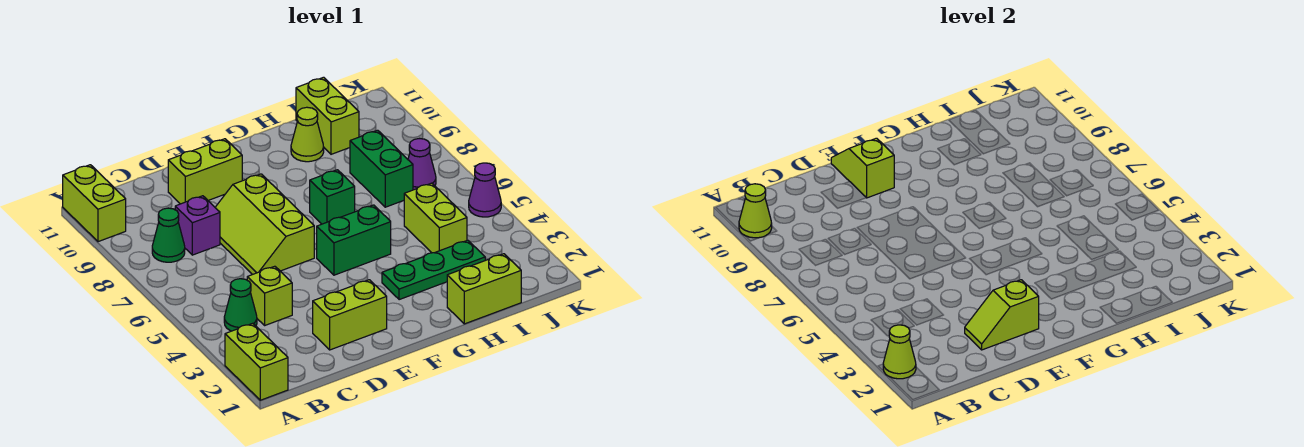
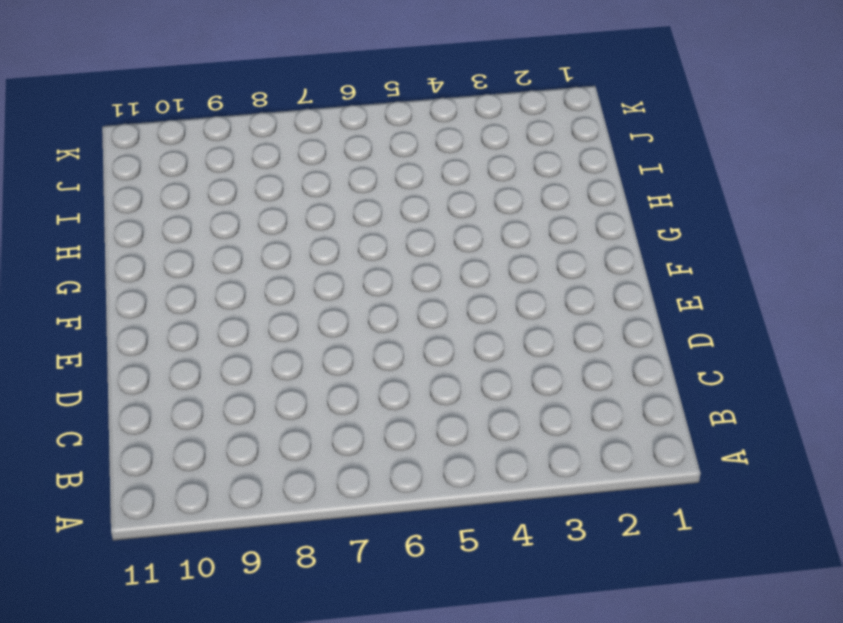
none -> lime 1x2 brick [225,323,288,400]
none -> lime 1x2 brick [63,165,126,242]
none -> green 1x1 cone [224,279,257,331]

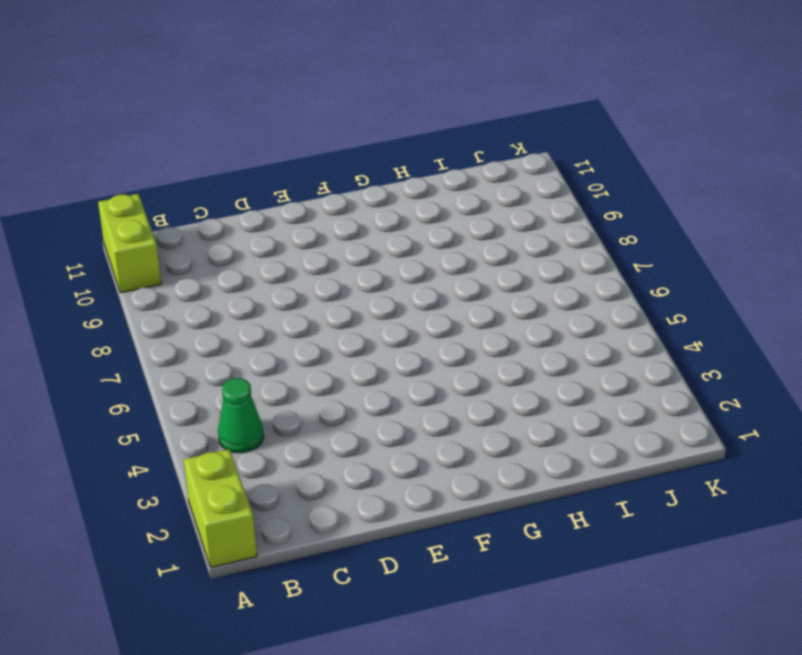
none -> green 1x1 cone [152,208,185,262]
none -> lime 1x1 brick [247,266,292,325]
none -> purple 1x1 brick [175,196,220,255]

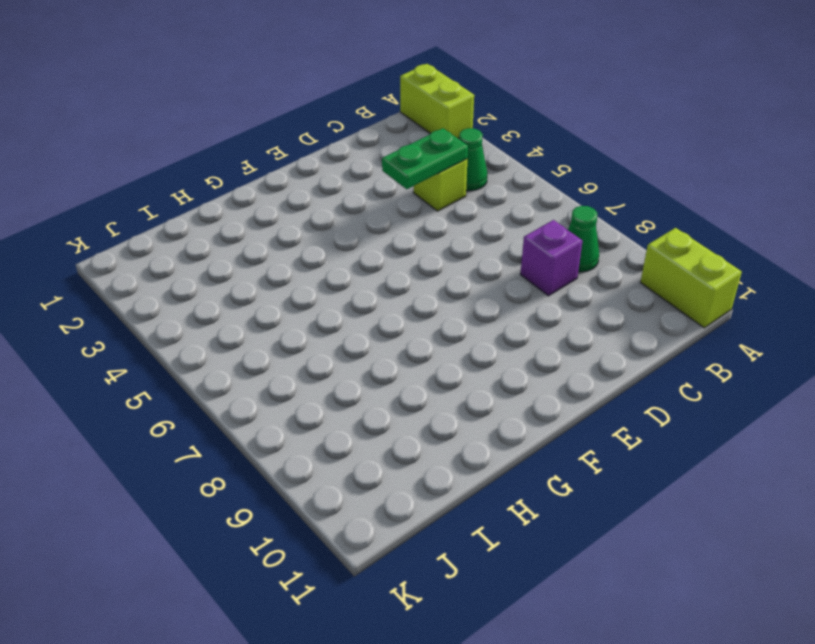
green 1x2 plate [382,128,468,189] -> none
none -> lime 1x2 brick [313,280,387,350]
none -> lime 2x3 slope [215,174,314,275]
none -> lime 1x2 brick [168,139,242,204]

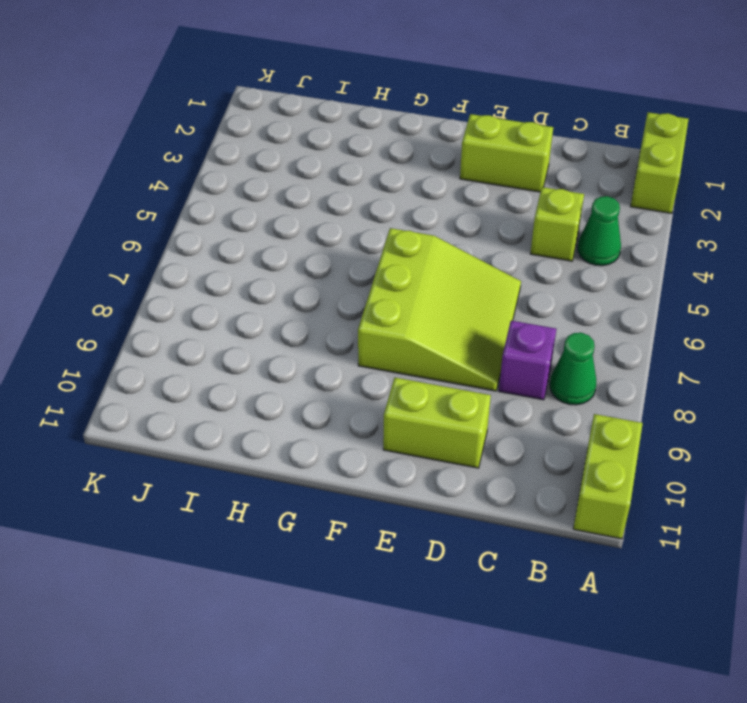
lime 3x3 slope [358,228,521,391] -> lime 2x3 slope [215,174,314,275]
none -> green 1x2 brick [317,205,391,275]
none -> green 1x3 plate [382,240,485,300]
none -> green 1x1 brick [310,170,355,224]

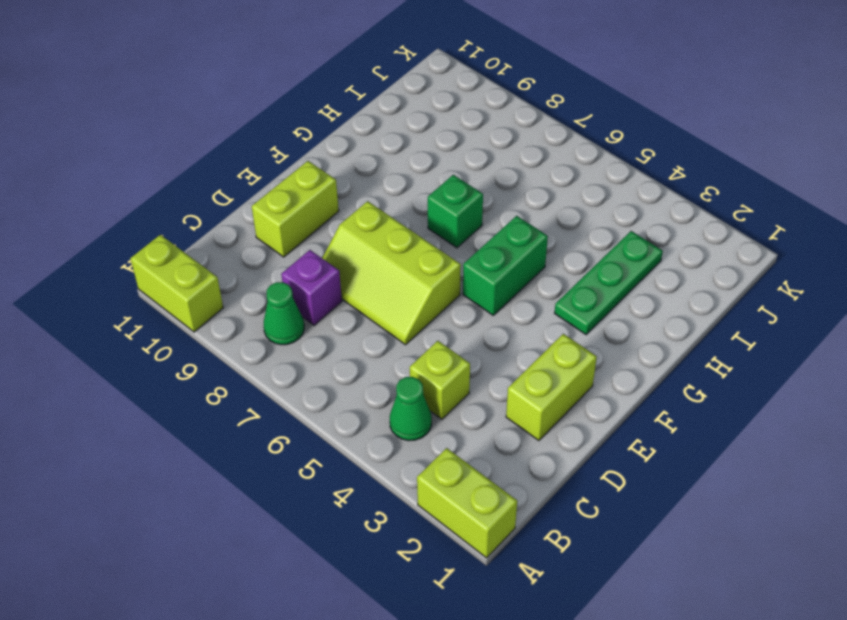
none -> lime 1x2 brick [447,254,521,324]
none -> lime 1x1 cone [291,107,324,162]
none -> lime 1x2 brick [404,183,467,253]

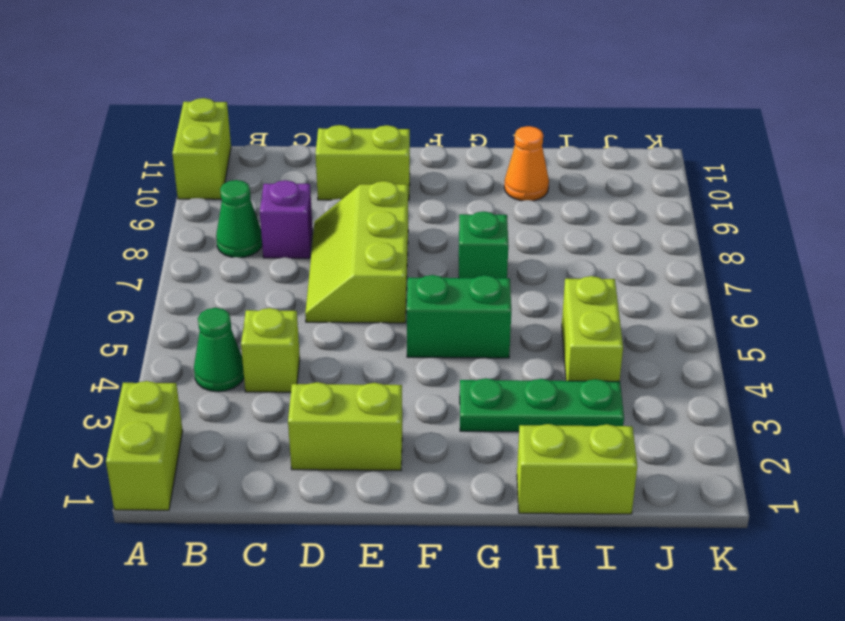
orange 1x1 cone [504,126,549,201] -> lime 1x1 cone [291,107,324,162]
none -> green 1x2 brick [350,130,413,207]
none -> lime 1x2 brick [296,77,359,154]
none -> purple 1x1 cone [408,139,436,190]

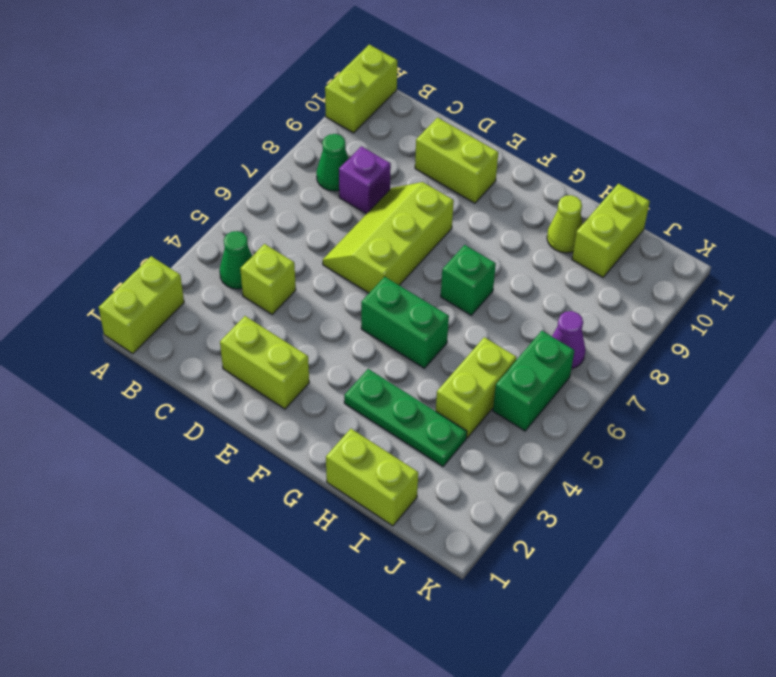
green 1x2 brick [493,331,574,431] -> green 1x2 brick moved to [350,130,413,207]
none -> purple 1x1 cone [469,163,501,217]
none -> lime 1x1 cone [883,325,916,379]
none -> lime 1x1 cone [739,184,772,238]

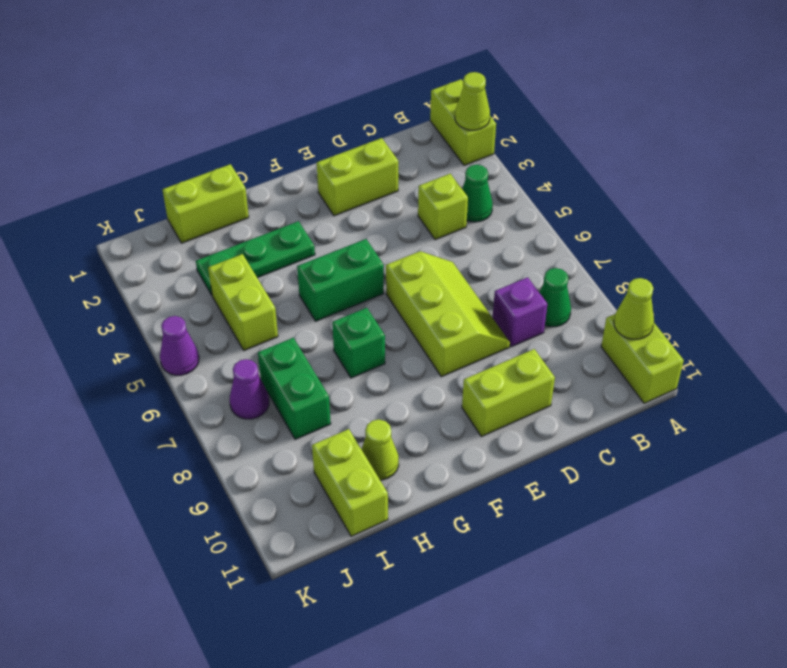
none -> lime 1x2 slope [965,280,1039,350]
none -> lime 1x2 slope [831,138,894,198]

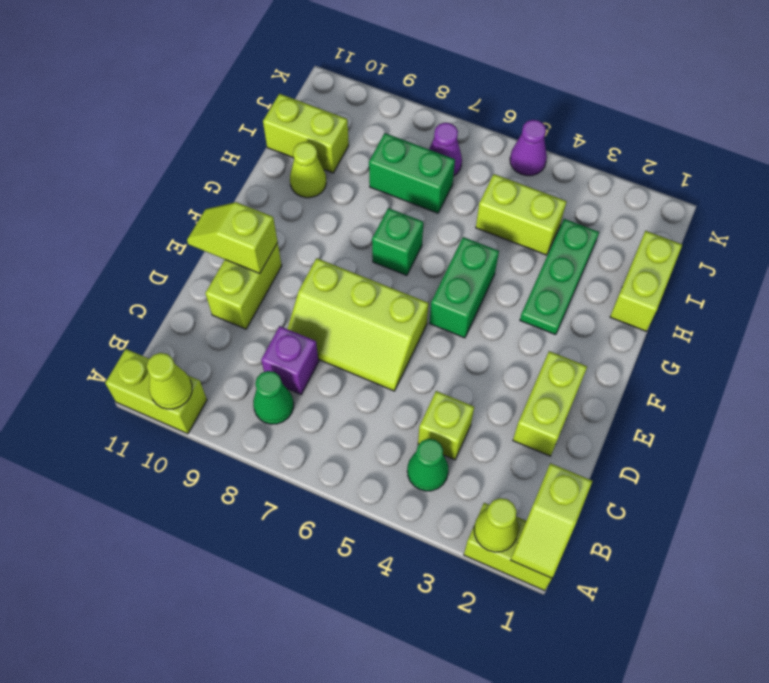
lime 1x2 slope [511,463,592,578] -> lime 1x2 slope moved to [965,280,1039,350]

